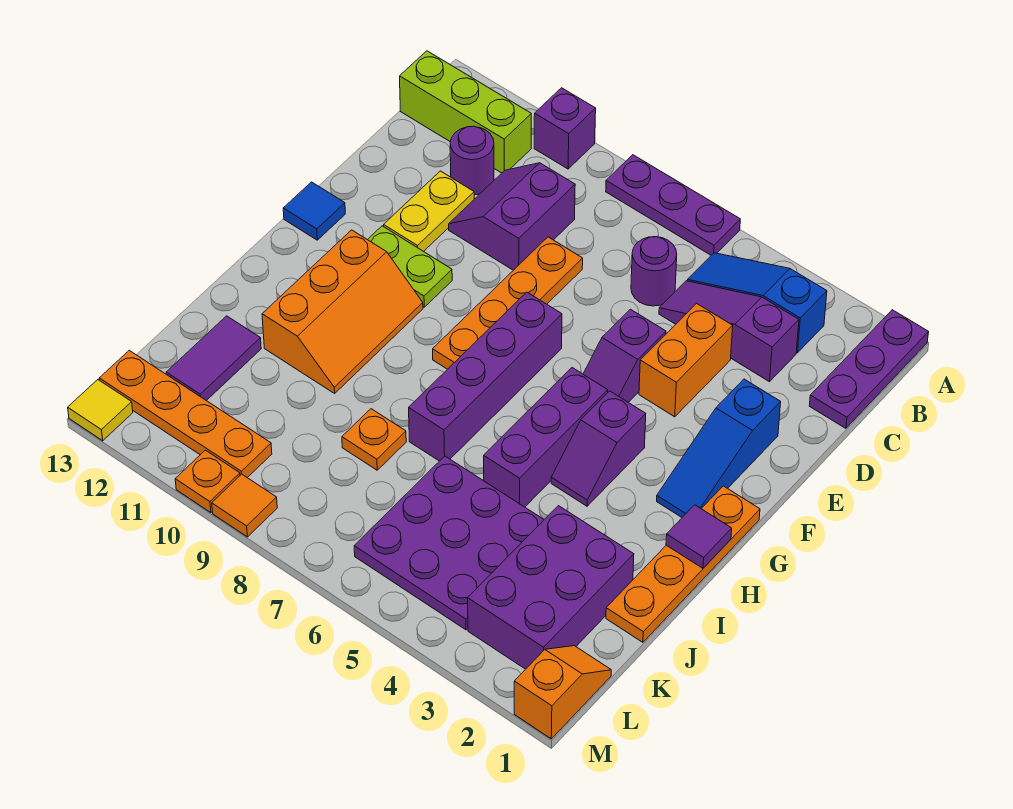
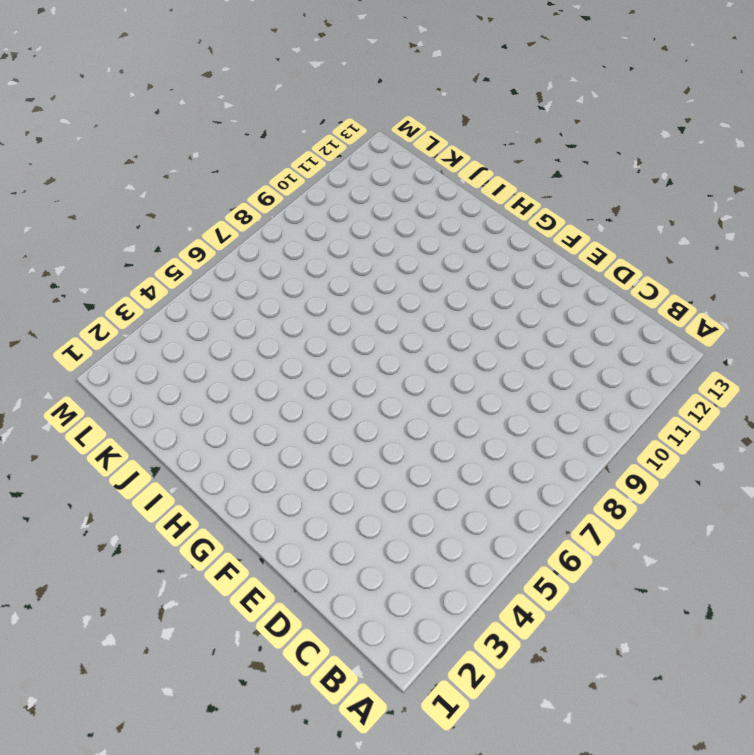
none -> purple 1x3 plate [809,310,929,428]
none -> purple 1x3 plate [606,155,740,255]
none -> purple 1x1 brick [534,88,596,169]
none -> blue 1x3 slope [687,253,827,353]

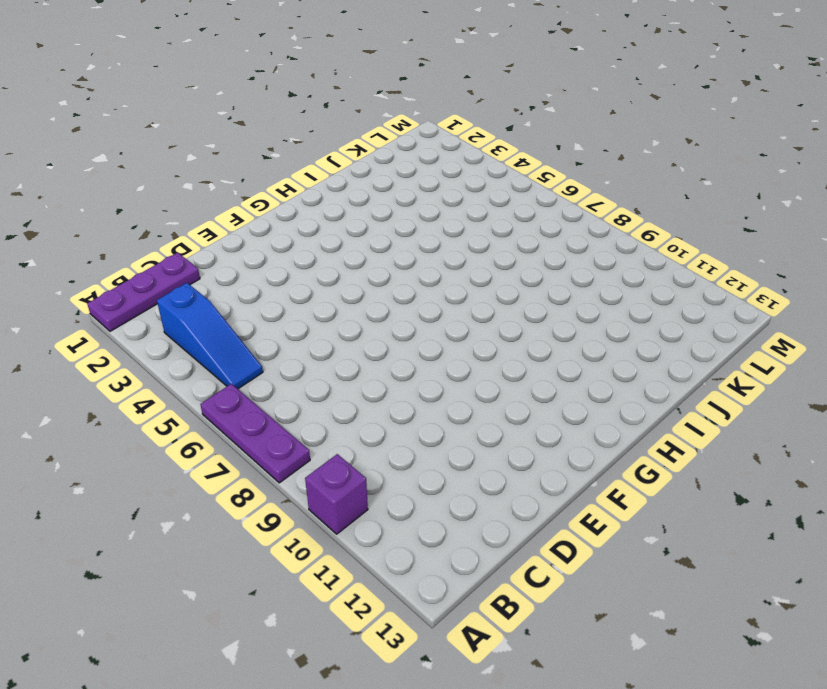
none -> lime 1x3 brick [400,51,531,173]
none -> purple 1x3 slope [659,281,799,382]
none -> purple 1x1 round brick [631,237,677,306]
none -> purple 2x2 slope [449,163,575,270]

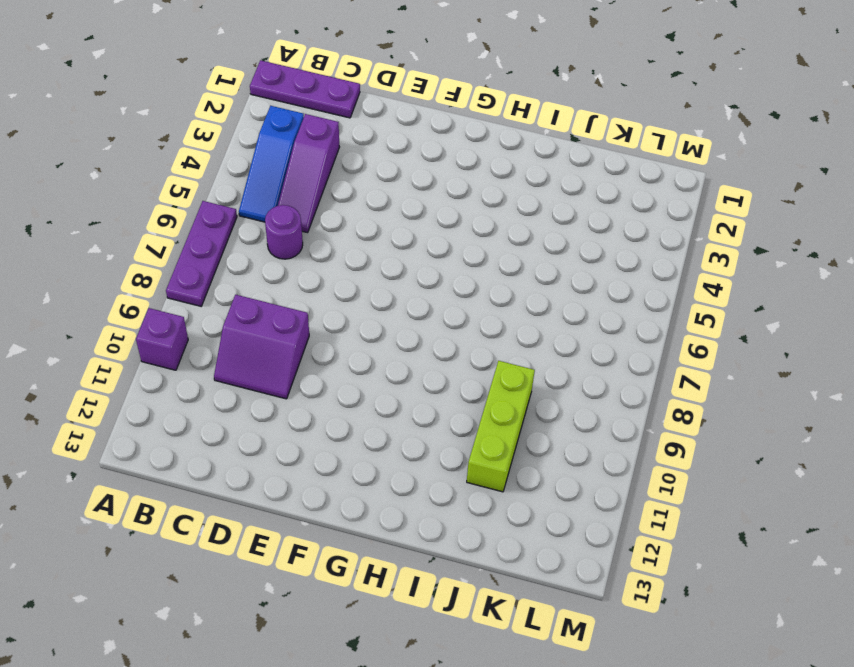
lime 1x3 brick [467,361,535,492] -> lime 1x3 brick moved to [400,51,531,173]
none -> purple 1x1 round brick [450,126,494,195]
none -> orange 1x2 brick [639,303,733,417]
none -> orange 1x4 plate [433,237,583,369]
none -> yellow 1x2 plate [384,171,474,252]

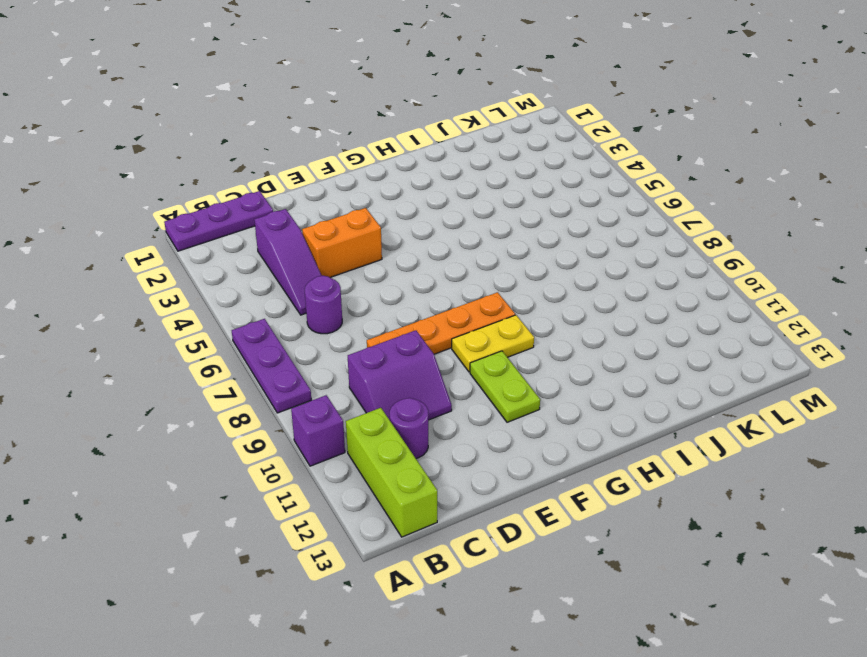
yellow 1x2 plate [452,315,534,372] -> yellow 1x2 plate moved to [384,171,474,252]
none -> blue 1x3 slope [687,253,827,353]
none -> blue 1x3 slope [657,379,781,517]
none -> purple 1x2 slope [583,309,666,402]
none -> purple 1x4 brick [409,292,562,461]

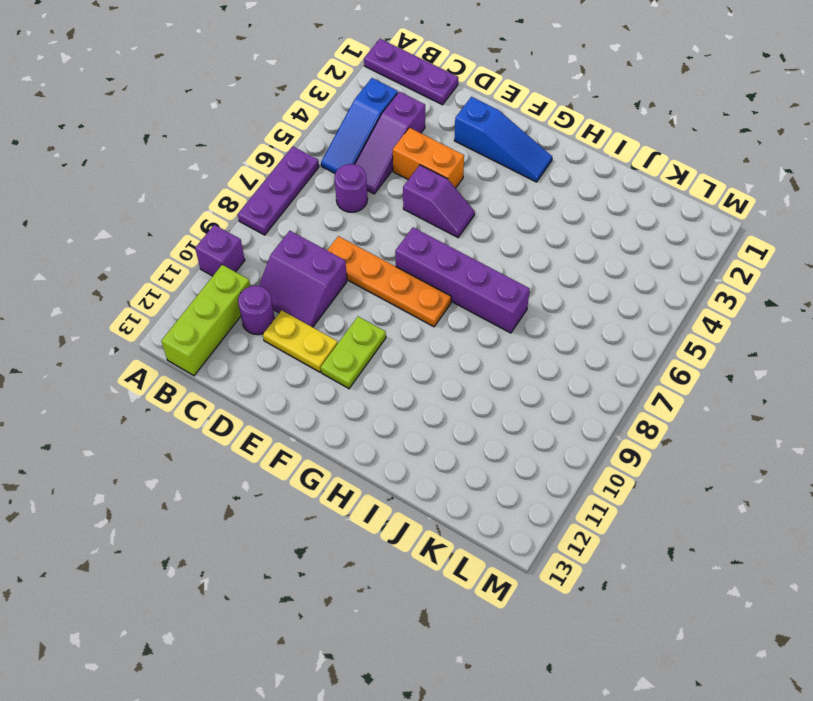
none -> blue 1x1 tile [283,182,345,240]
none -> orange 1x4 plate [606,486,760,642]
none -> purple 1x2 slope [551,391,646,506]
none -> purple 1x3 brick [484,368,608,507]

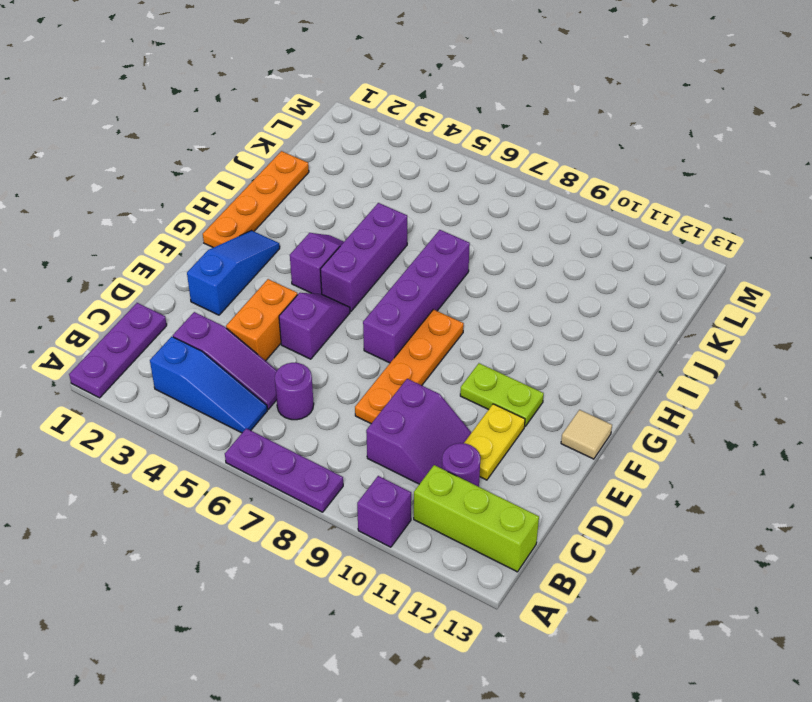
tan 1x1 tile [561,410,612,459] -> blue 1x1 tile [283,182,345,240]
none -> orange 2x3 slope [262,230,423,393]
none -> purple 2x3 brick [468,506,634,669]
none -> purple 3x3 plate [354,456,544,630]
none -> orange 1x1 plate [342,409,406,470]

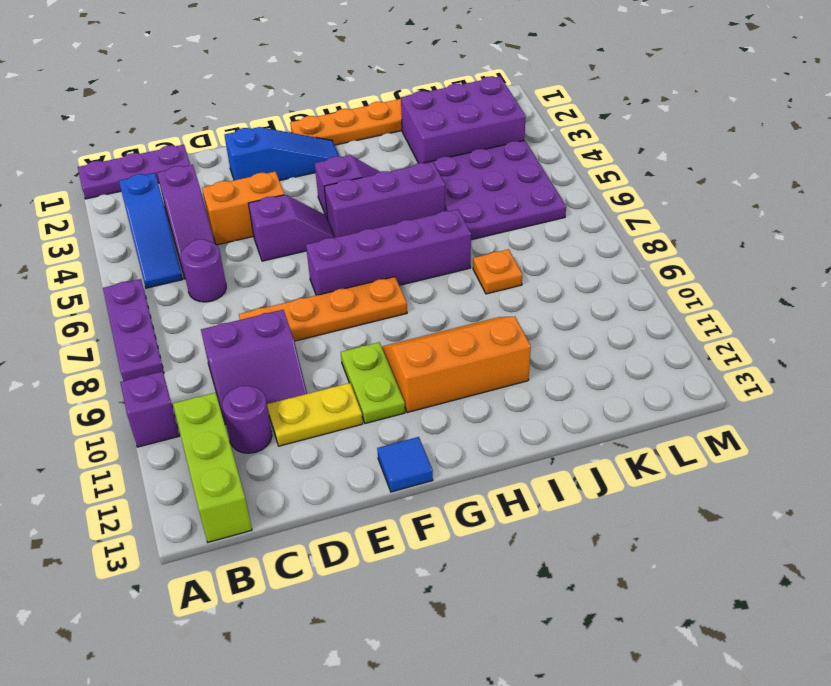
none -> purple 1x2 tile [166,316,261,401]
none -> orange 1x2 slope [514,646,611,739]
none -> orange 1x4 plate [99,350,272,478]
none -> orange 1x1 tile [212,474,277,537]

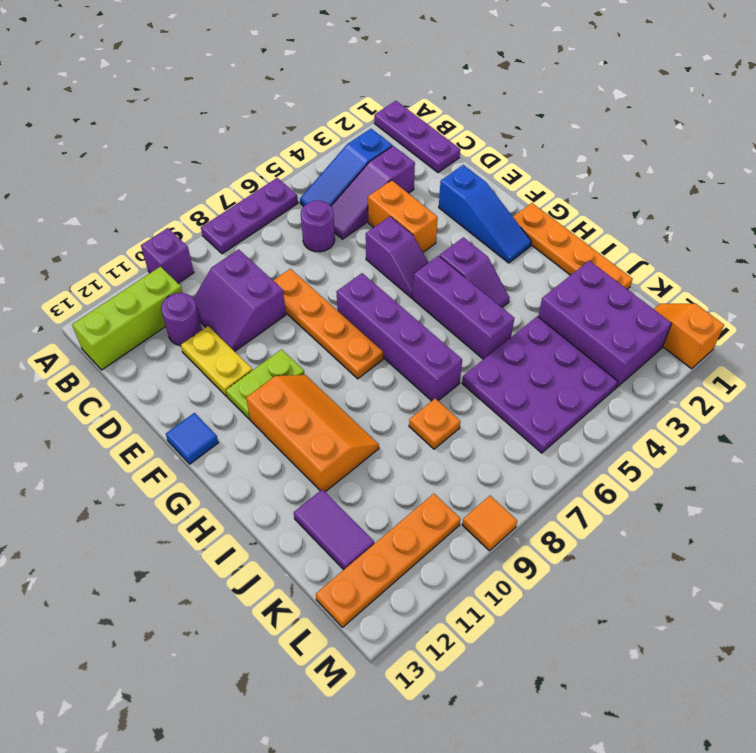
none -> orange 1x1 plate [175,450,240,513]
none -> yellow 1x1 tile [68,380,133,441]
none -> purple 1x1 tile [666,505,732,568]

